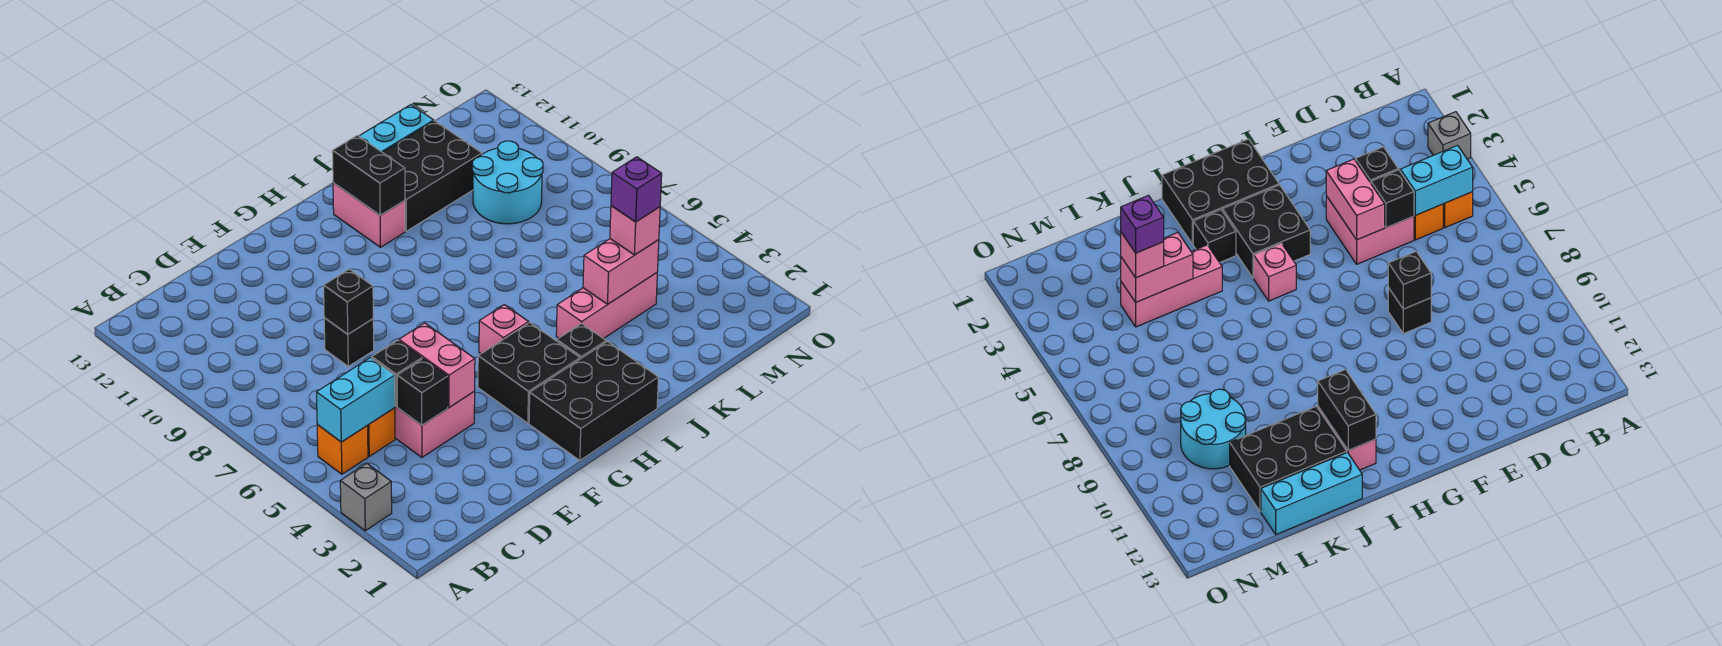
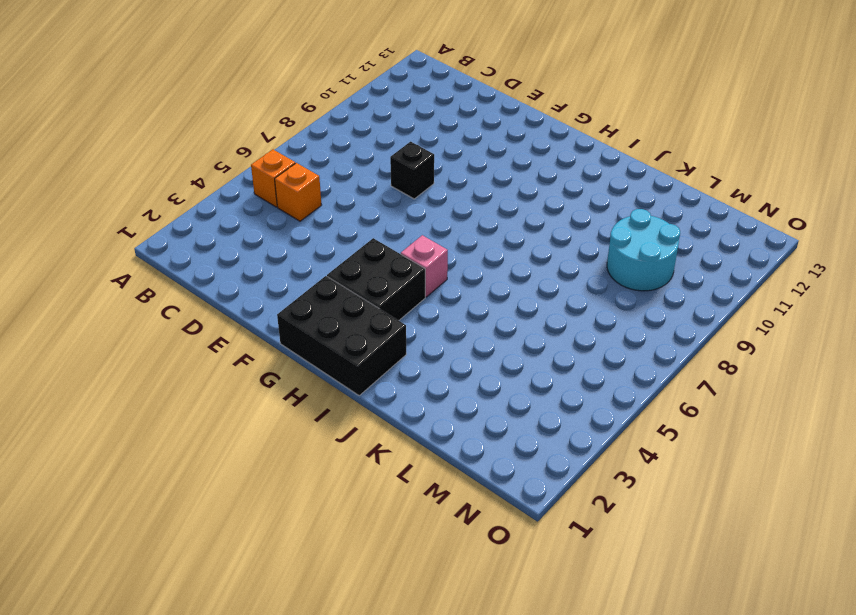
none -> grey 1x1 brick [340,463,392,531]
none -> pink 2x2 brick [395,392,475,457]
none -> black 1x1 brick [557,323,606,359]

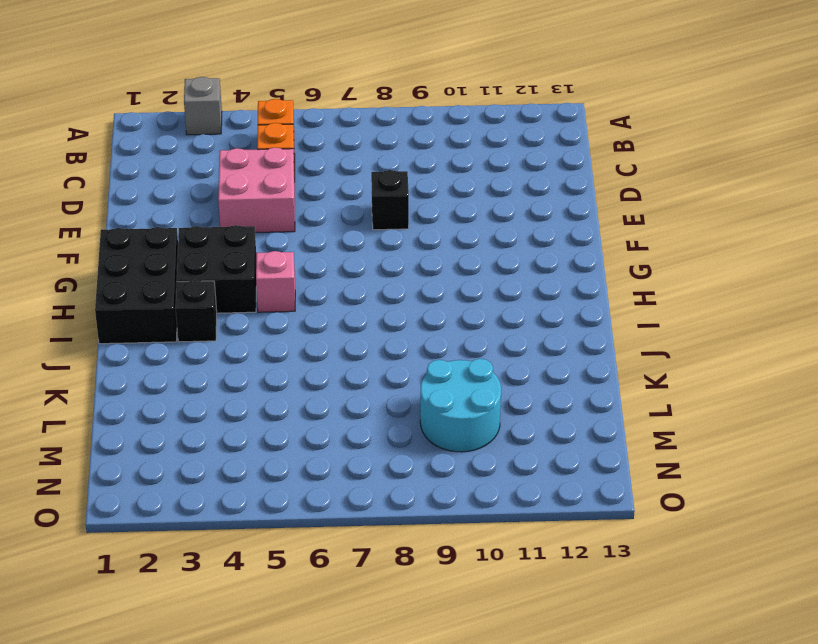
none -> pink 1x2 brick [333,183,405,247]
none -> pink 1x3 brick [556,273,657,339]
none -> black 2x3 brick [383,121,482,231]

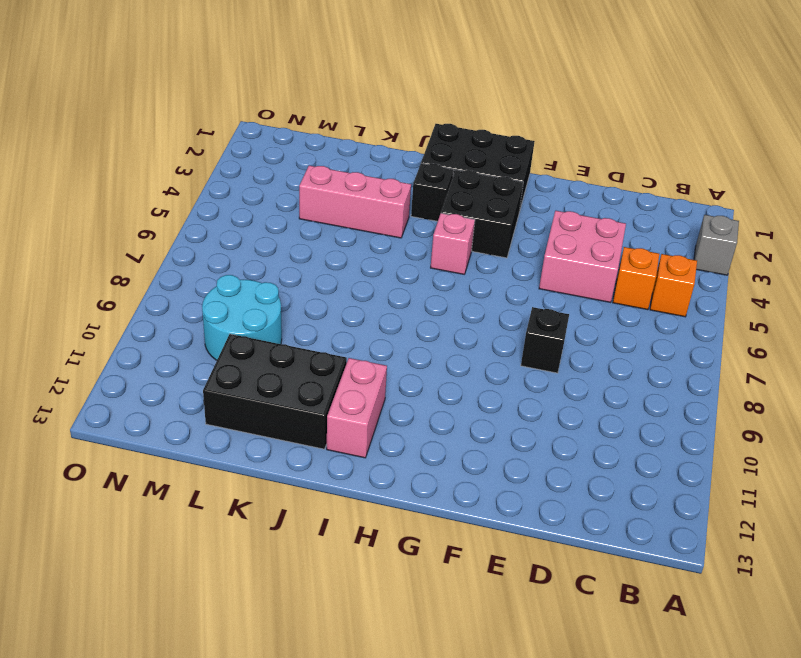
none -> cyan 1x3 brick [359,105,434,153]
none -> cyan 1x2 brick [317,358,395,442]
none -> black 1x1 brick [397,359,448,425]

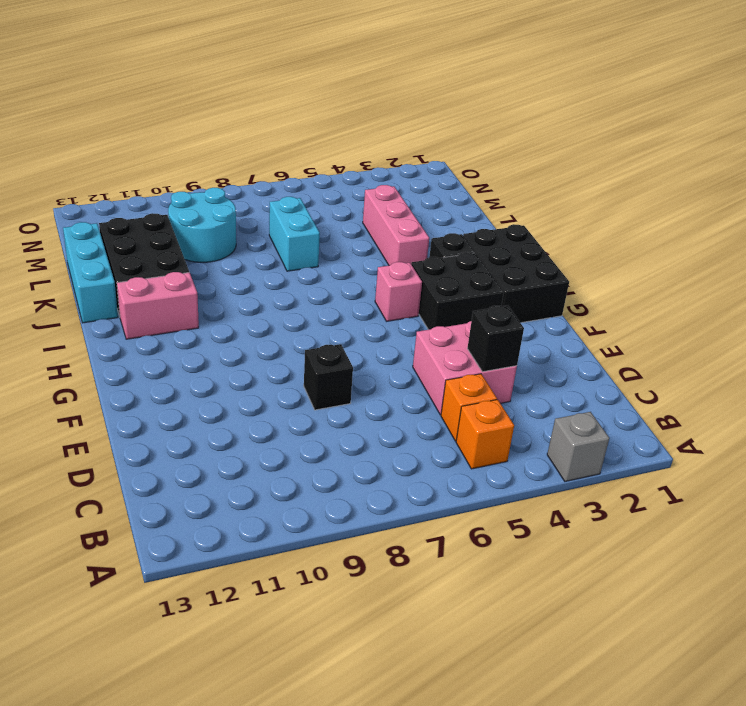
cyan 1x2 brick [269,197,320,271] -> cyan 1x2 brick moved to [317,358,395,442]
none -> black 1x1 brick [372,340,422,406]
none -> pink 1x2 brick [399,323,475,407]
none -> black 1x1 brick [324,269,373,334]

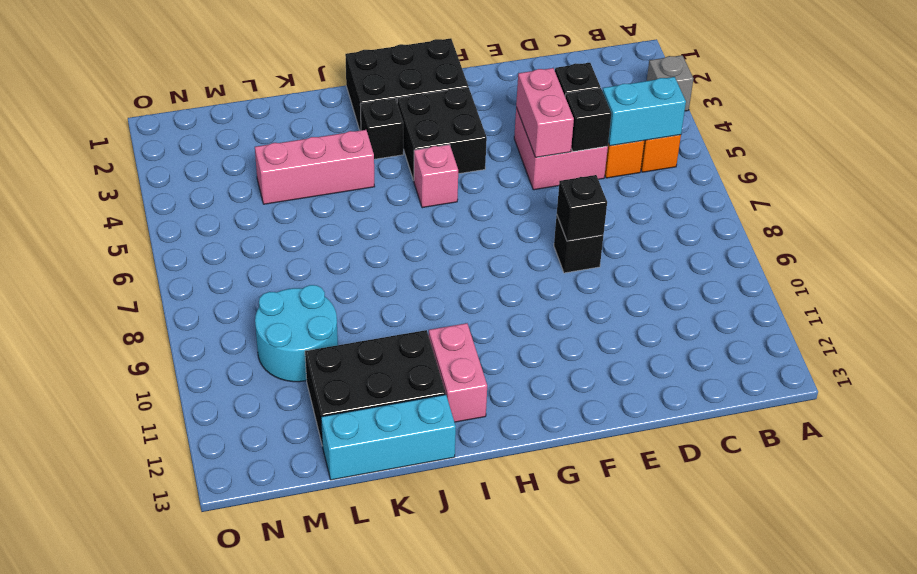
none -> black 1x2 brick [332,135,405,215]
none -> pink 1x2 brick [583,239,659,304]
none -> pink 1x1 brick [610,206,660,255]

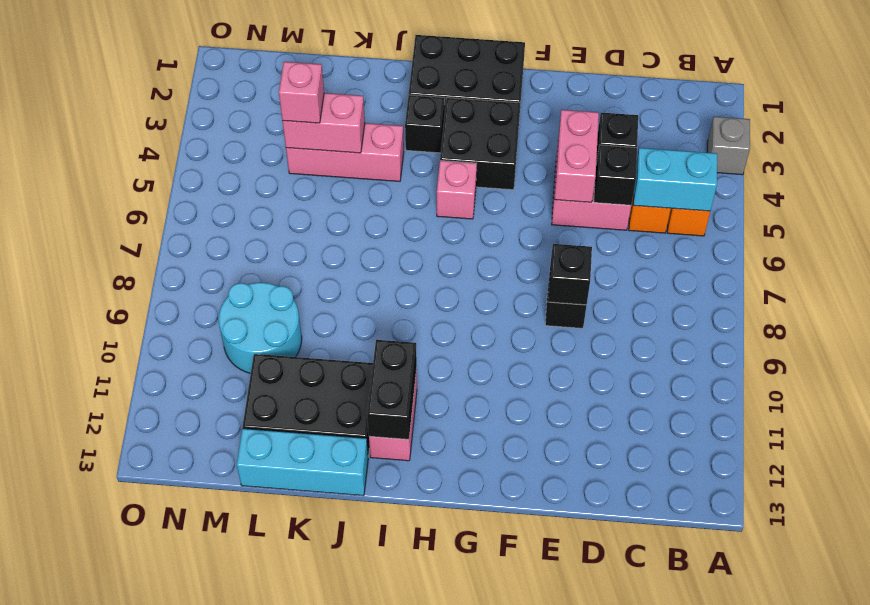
none -> purple 1x1 brick [611,157,662,222]

